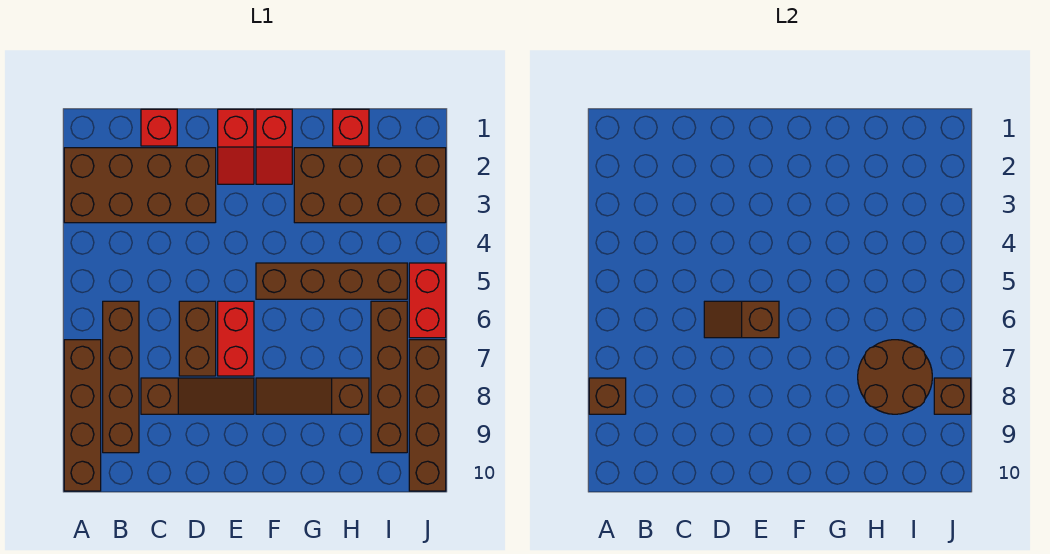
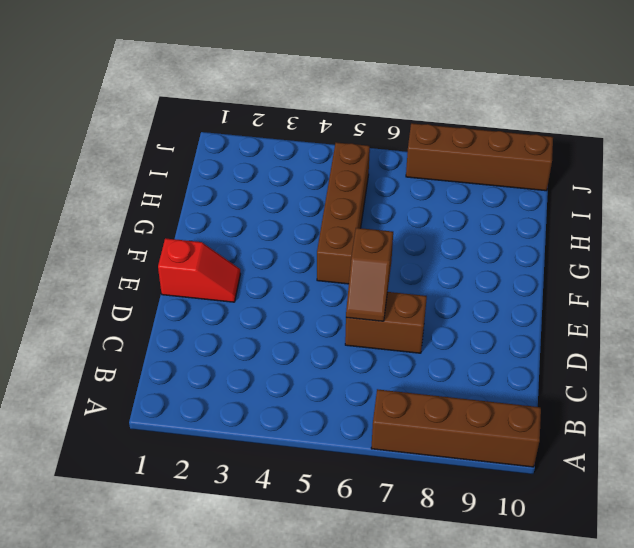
none -> brown 2x4 brick [64,148,216,223]
none -> brown 1x4 brick [103,301,139,453]
none -> red 1x1 brick [141,109,177,146]

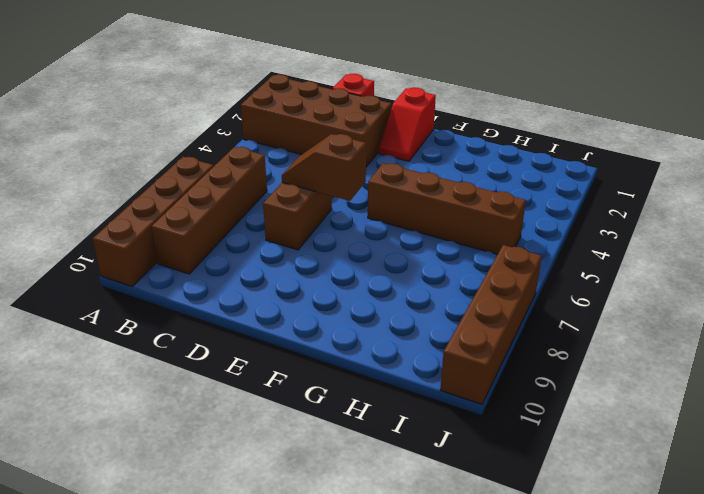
none -> brown 1x3 slope [141,378,254,414]
none -> red 1x2 brick [218,301,254,376]
none -> red 1x2 slope [256,109,292,184]

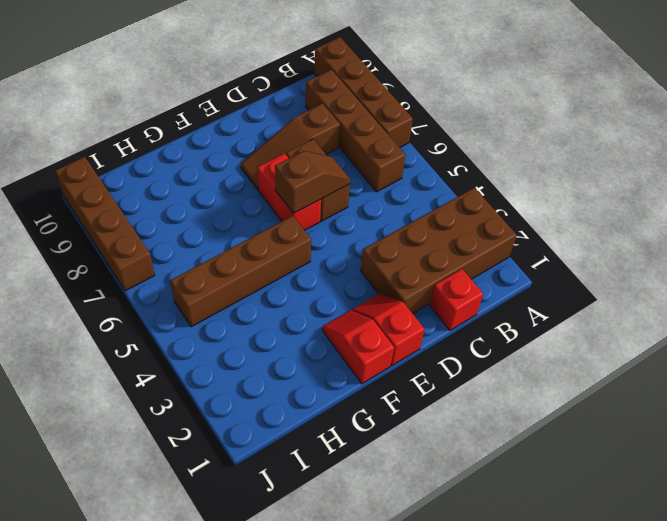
none -> brown 1x3 slope [256,378,369,414]
none -> brown 2x4 brick [294,148,446,223]
none -> red 1x1 brick [333,109,369,146]

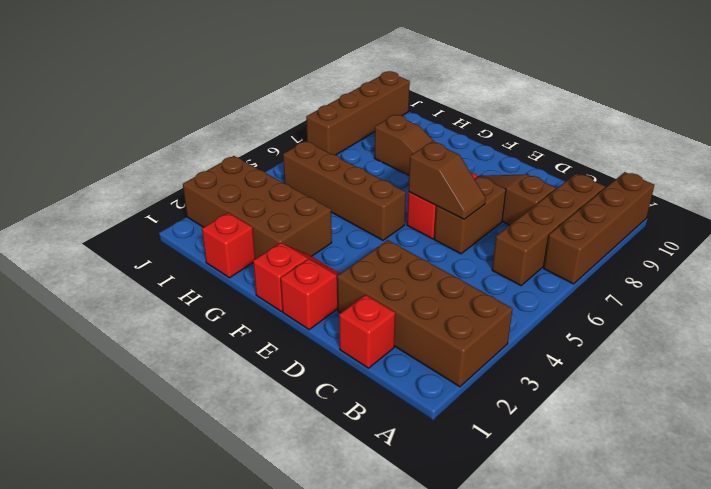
none -> brown 1x4 brick [371,301,407,453]
none -> red 1x2 brick [409,263,446,338]
none -> brown 1x1 brick [589,378,626,414]

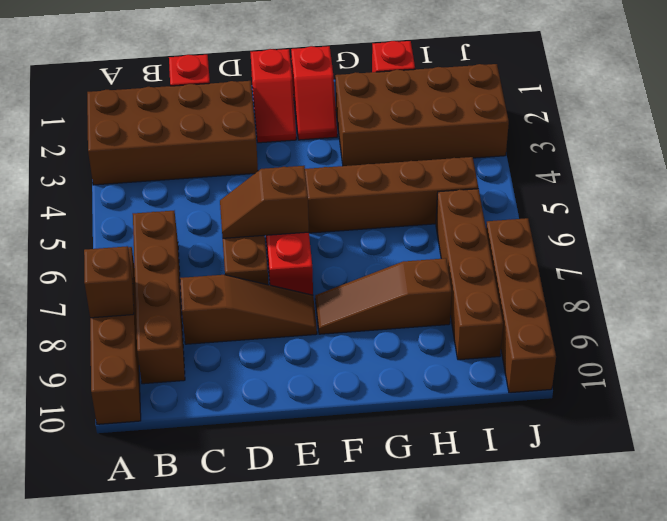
none -> red 1x2 brick [409,263,446,338]
none -> brown 2x2 round brick [858,340,932,414]
none -> brown 1x1 brick [934,378,971,414]

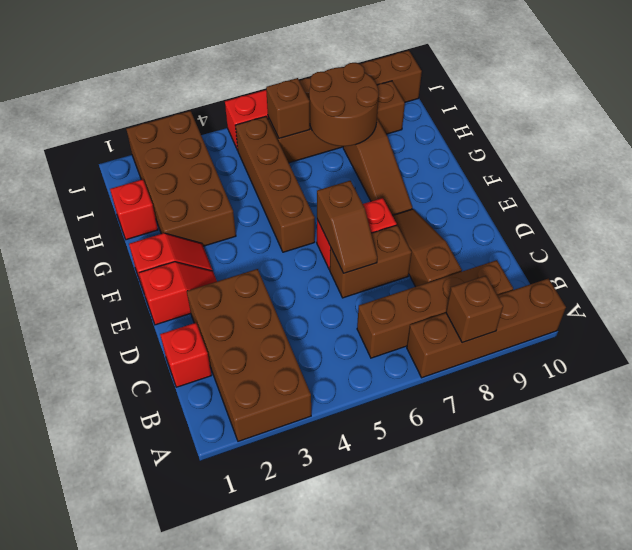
brown 1x1 brick [266,78,310,138] -> brown 1x1 brick moved to [934,378,971,414]

